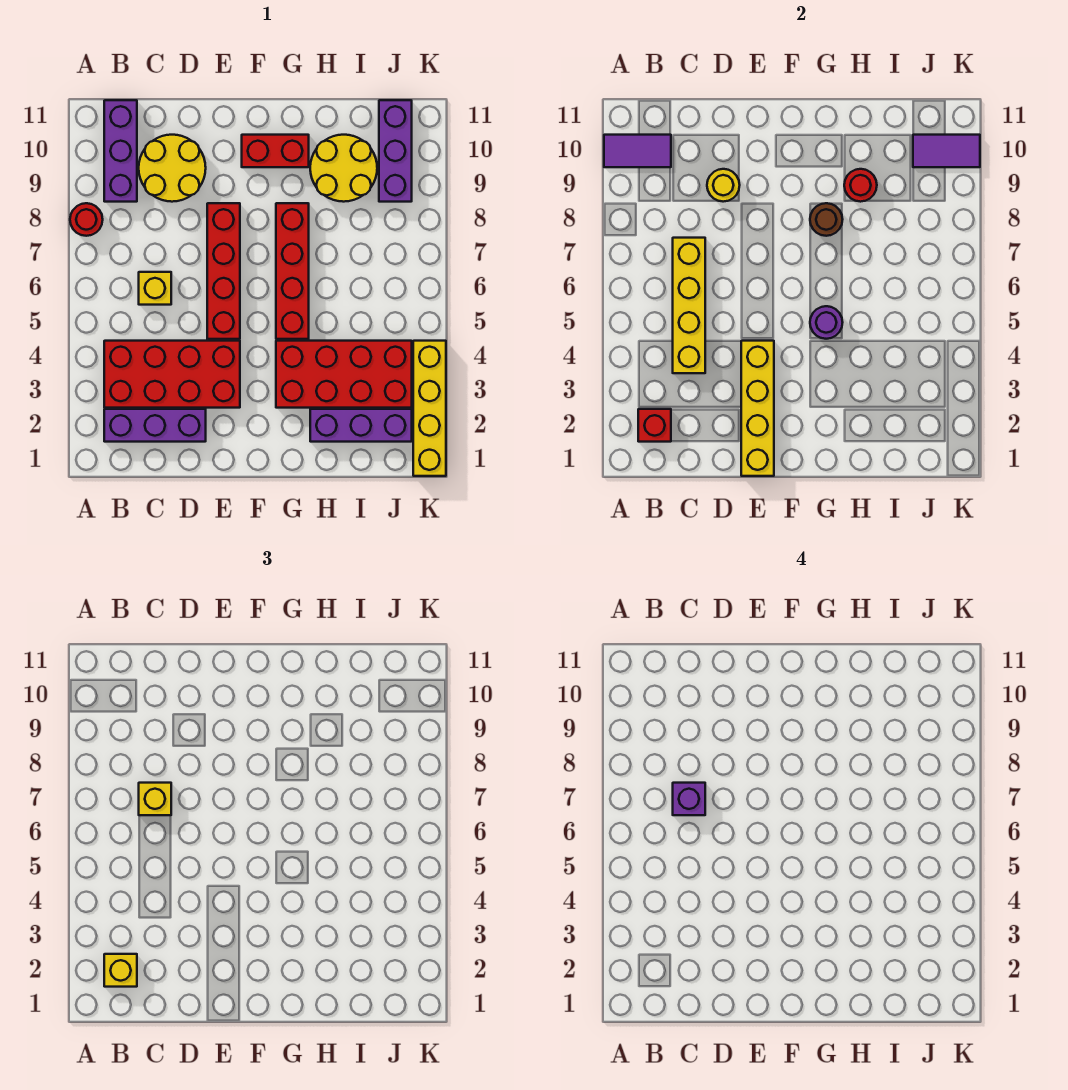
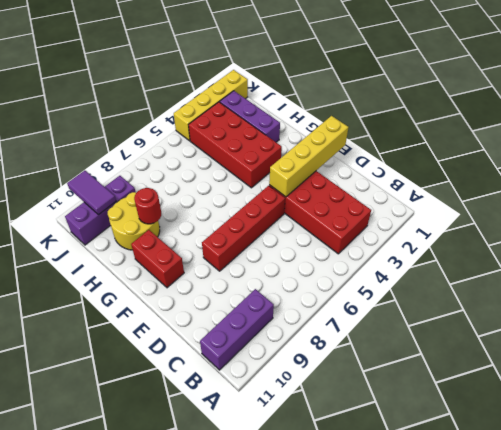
none -> red 1x1 round brick [70,203,103,236]
none -> purple 1x3 brick [104,409,206,442]
none -> yellow 1x1 brick [139,272,171,305]

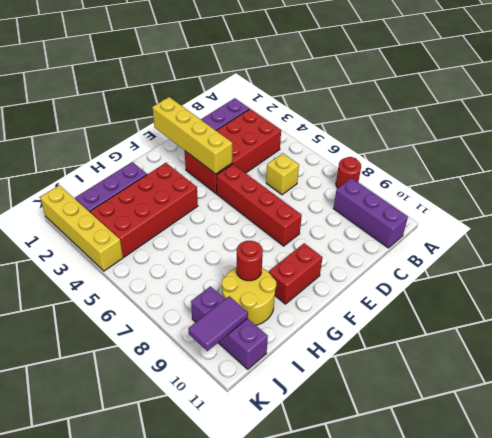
none -> yellow 2x2 round brick [139,135,206,202]
none -> red 1x4 brick [276,203,309,339]
none -> purple 1x2 tile [604,135,671,167]

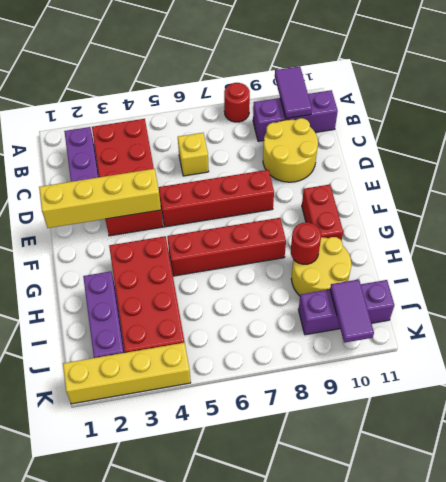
none -> red 1x1 brick [638,409,671,442]
none -> yellow 1x4 brick [673,238,705,373]
none -> yellow 1x1 round brick [707,169,740,202]

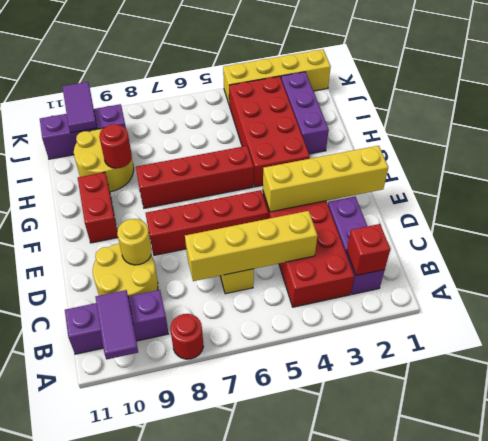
none -> purple 1x1 round brick [810,306,843,339]
none -> brown 1x1 round brick [810,203,843,236]
none -> yellow 1x1 brick [104,954,137,987]

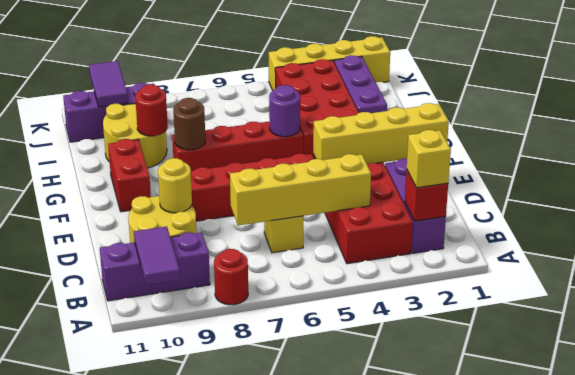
none -> yellow 1x1 brick [139,783,171,815]
none -> purple 1x1 brick [673,783,705,815]

